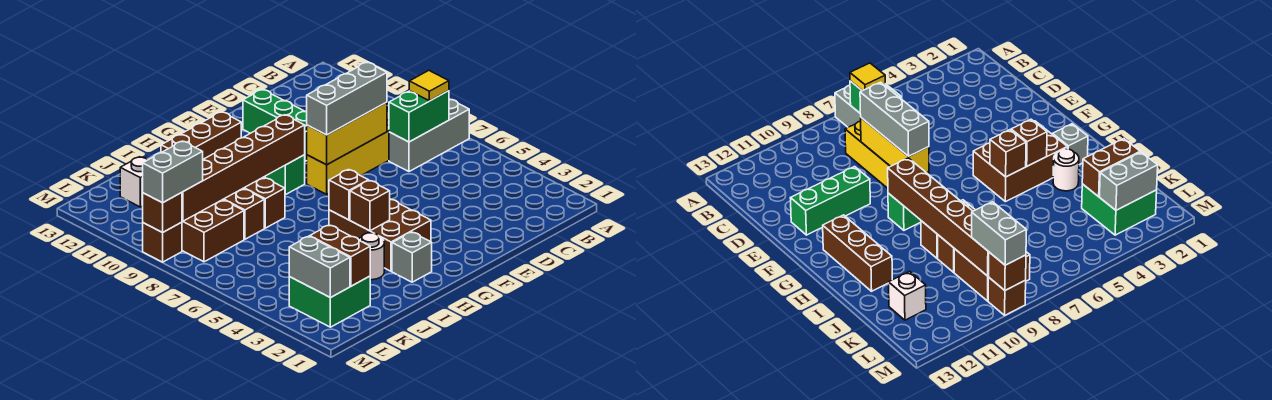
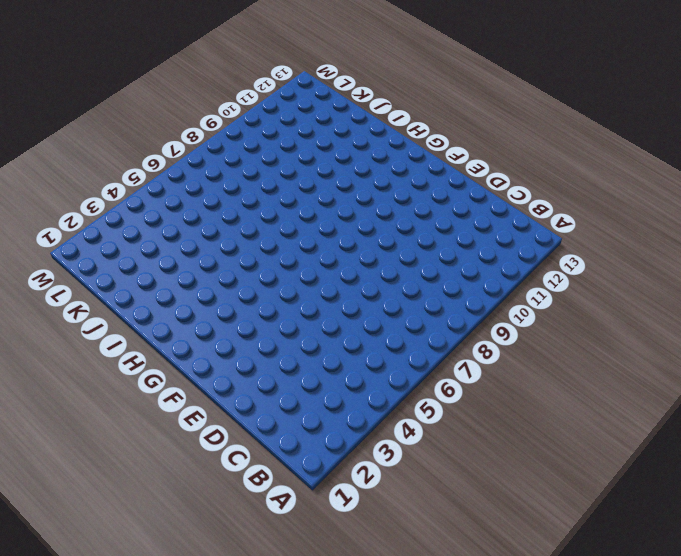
none -> grey 1x3 brick [389,99,469,172]
none -> yellow 1x4 brick [307,110,389,194]
none -> green 1x3 brick [243,89,307,161]

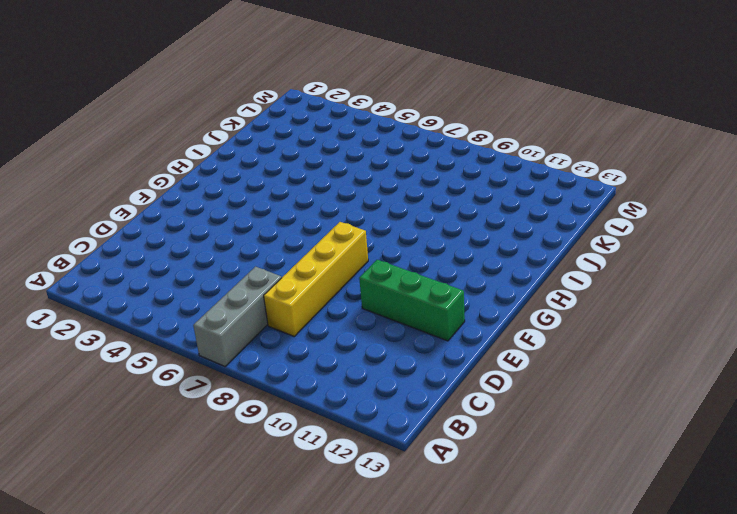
none -> brown 2x3 brick [329,199,431,271]
none -> green 1x1 brick [265,155,305,195]
none -> brown 1x3 brick [161,112,241,159]

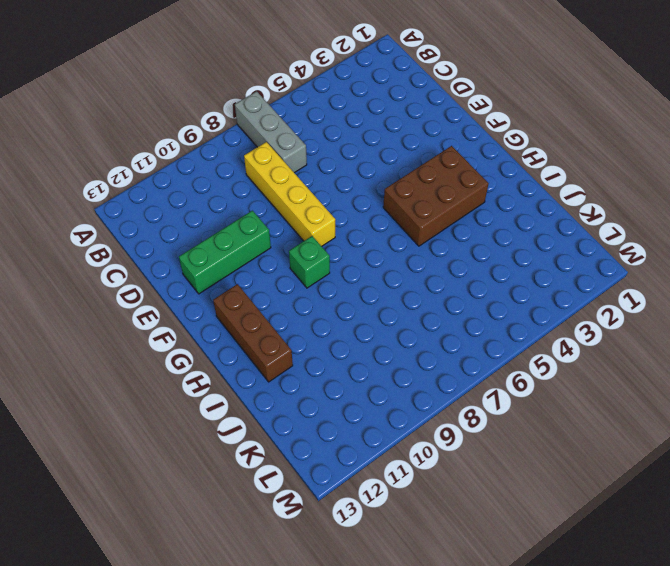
none -> grey 1x1 brick [392,232,432,282]
none -> white 1x1 round brick [359,233,384,280]
none -> brown 1x2 brick [243,177,285,228]

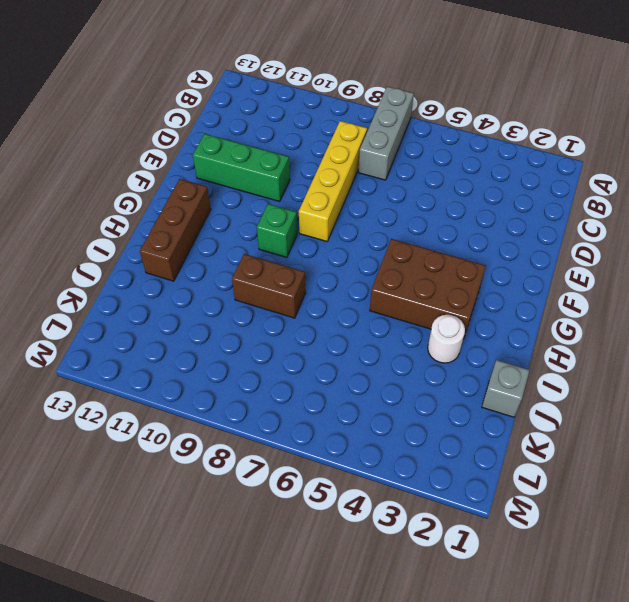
grey 1x1 brick [482,360,530,417] -> grey 1x1 brick moved to [392,232,432,282]
none -> brown 1x2 brick [223,189,264,239]
none -> green 2x2 brick [289,276,370,327]
none -> brown 2x2 brick [182,200,244,262]

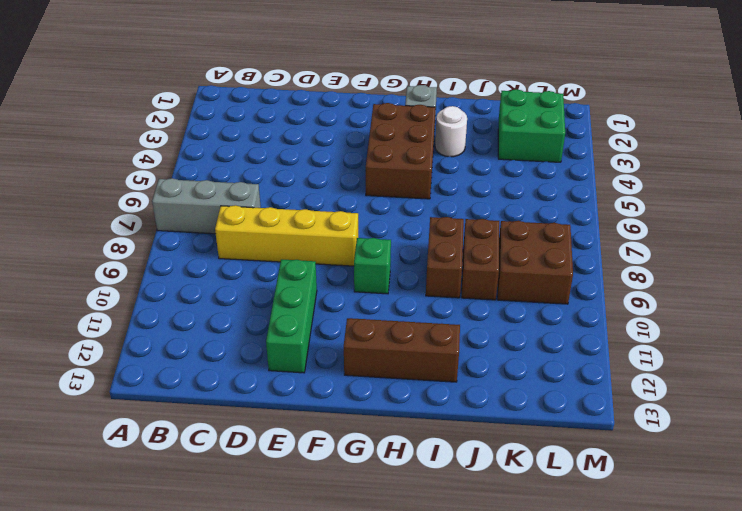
none -> white 1x1 brick [120,157,147,207]
none -> brown 1x1 brick [143,222,182,262]
none -> green 1x2 brick [389,91,449,142]

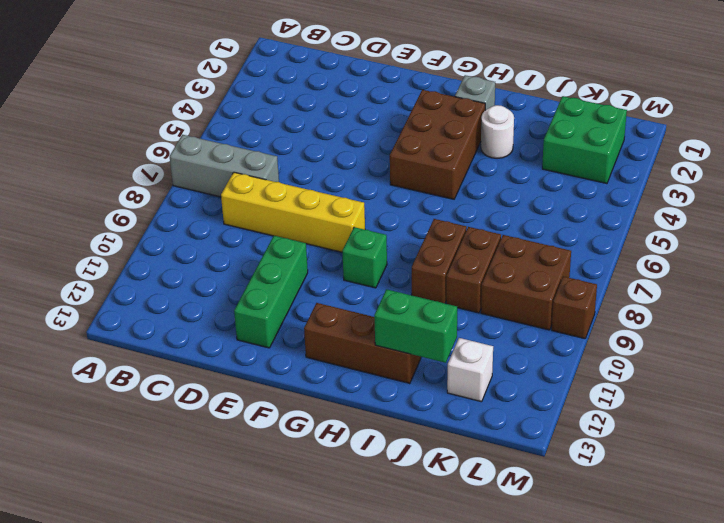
green 1x2 brick [374,289,457,363] -> green 1x2 brick moved to [389,91,449,142]
none -> yellow 1x3 brick [307,102,387,165]
none -> brown 1x6 brick [182,115,305,221]
none -> brown 1x1 brick [350,181,390,231]

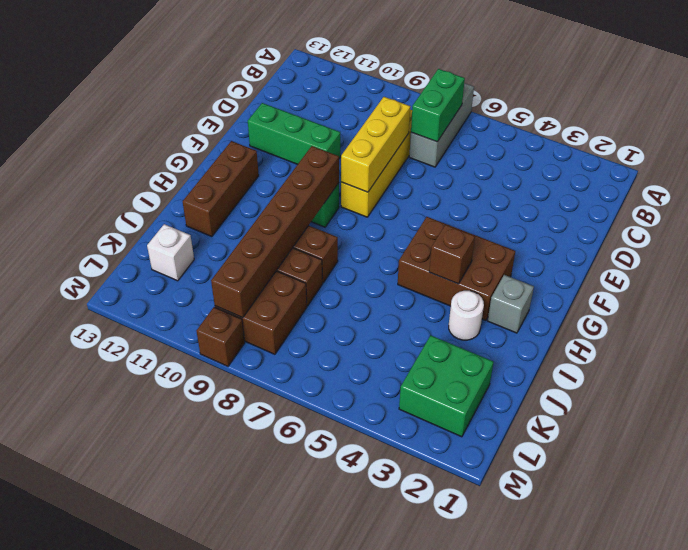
none -> brown 1x1 brick [329,170,368,220]
none -> brown 1x2 brick [310,225,370,286]
none -> grey 1x2 brick [289,236,350,298]

